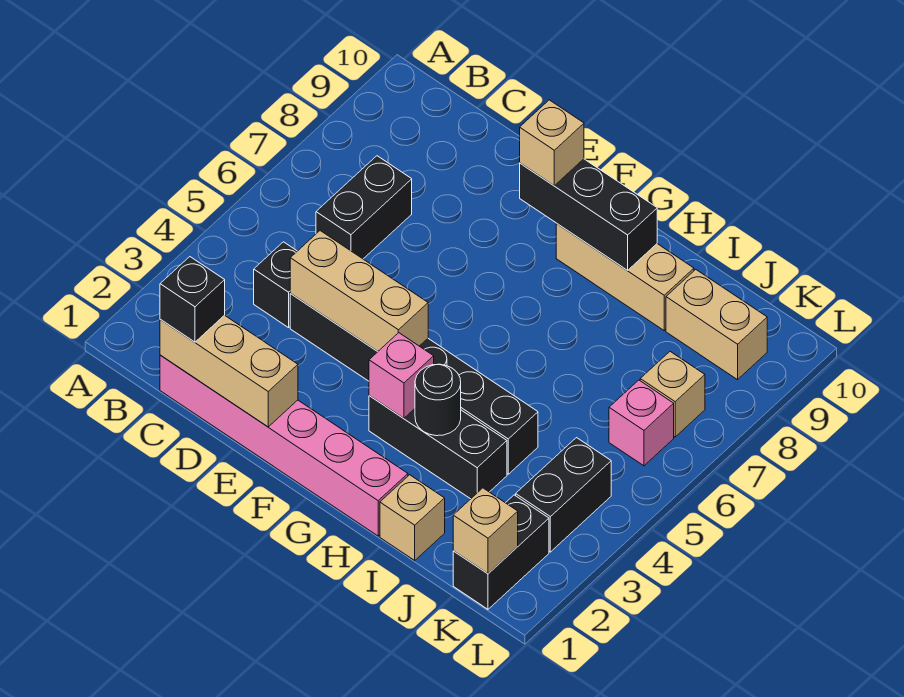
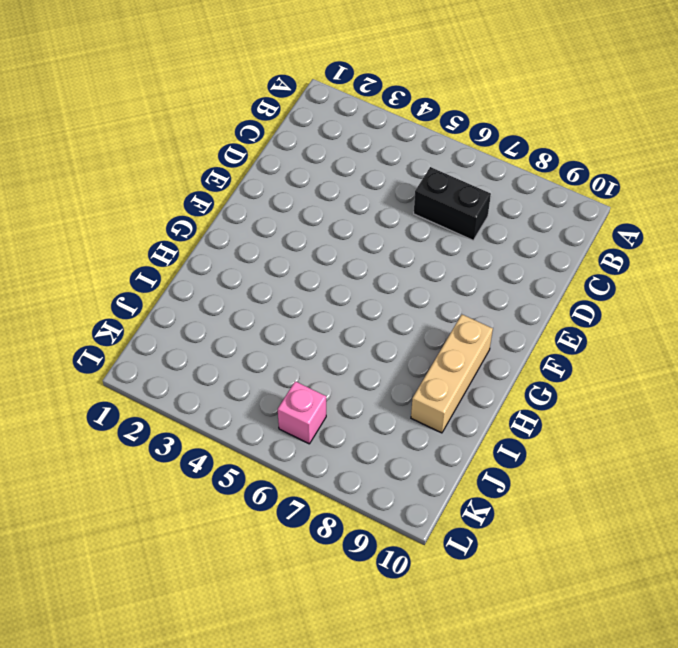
none -> pink 1x6 brick [160,355,408,536]
none -> black 1x1 brick [254,242,297,328]
none -> black 1x6 brick [290,293,538,474]

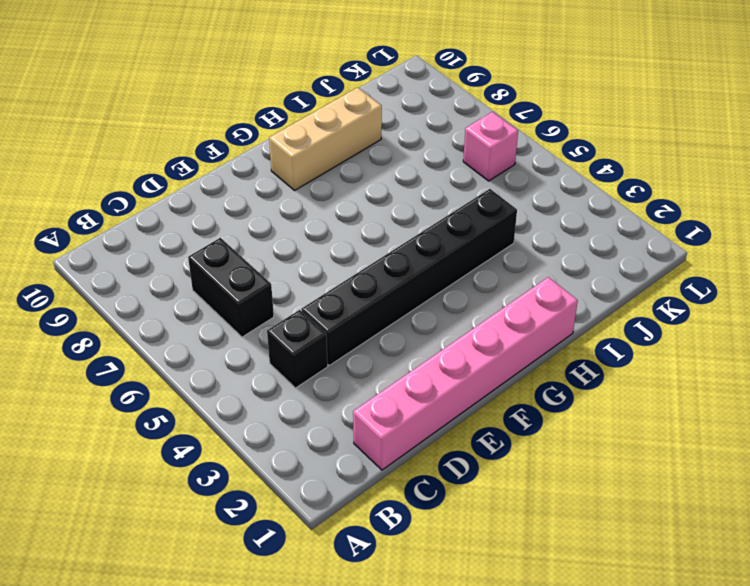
none -> black 1x3 brick [369,396,507,499]
none -> tan 1x1 brick [380,475,445,560]
none -> tan 1x2 brick [666,269,767,380]

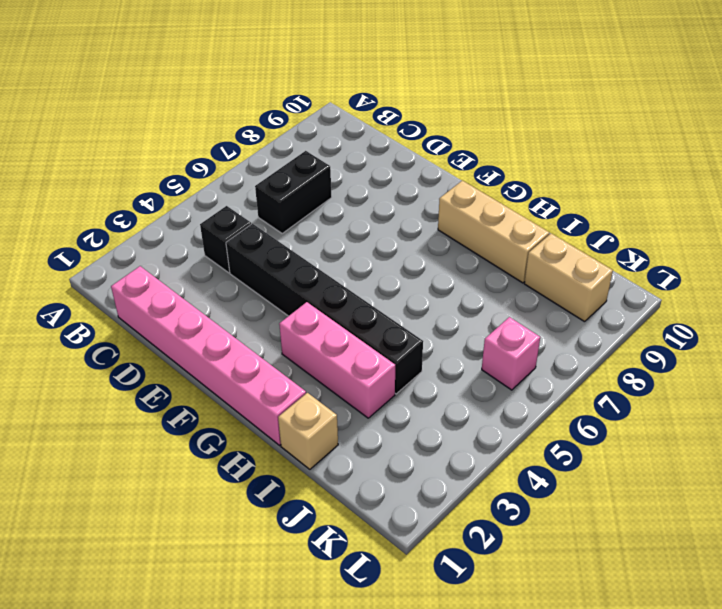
pink 1x3 brick [279,302,395,418] -> black 1x3 brick [369,396,507,499]
none -> black 1x2 brick [453,495,549,609]
none -> black 1x2 brick [516,438,611,552]
none -> tan 1x1 brick [640,352,705,437]

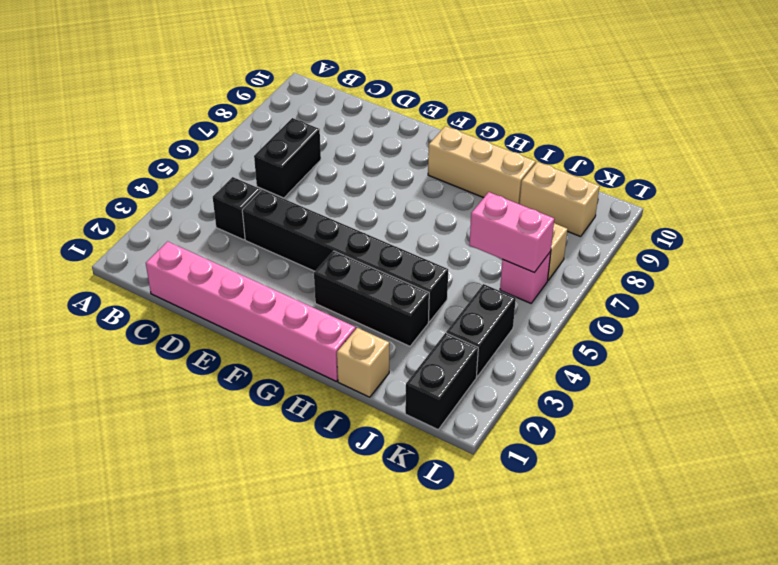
pink 1x2 brick [469,192,554,272] -> none
none -> tan 1x3 brick [160,315,298,427]
none -> tan 1x3 brick [290,231,428,352]
none -> black 1x3 brick [520,159,657,270]

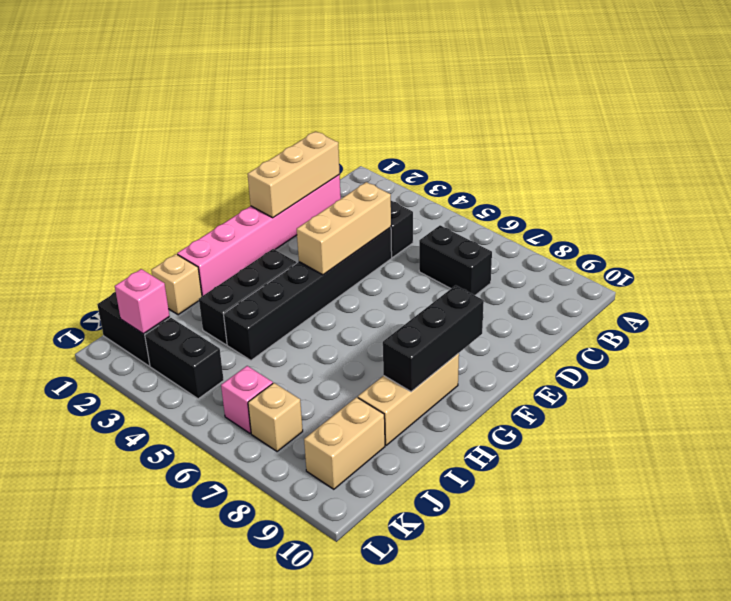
pink 1x1 brick [115,269,169,334] -> pink 1x1 brick moved to [369,333,434,418]
none -> black 1x1 round brick [415,364,461,436]
none -> tan 1x1 brick [453,488,518,574]
none -> black 1x1 brick [160,257,225,342]

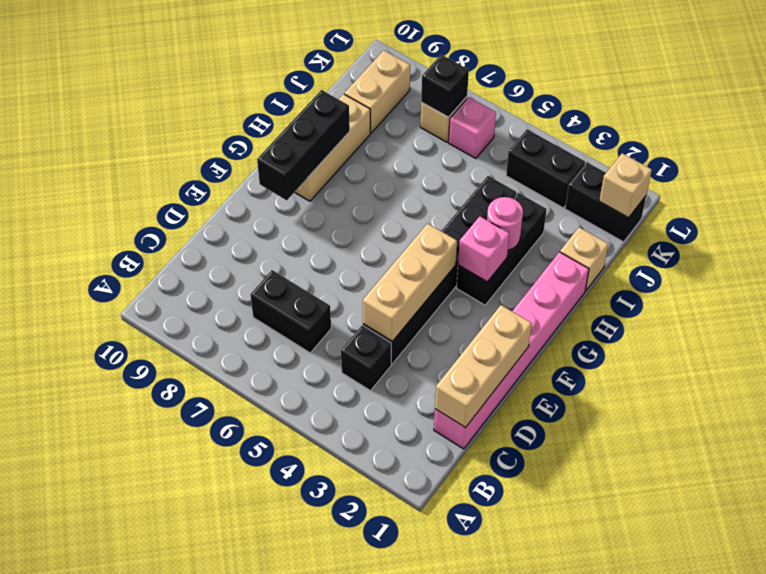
pink 1x1 round brick [487,197,523,250] -> black 1x1 round brick [415,364,461,436]
black 1x1 brick [421,55,469,117] -> black 1x1 brick moved to [160,257,225,342]
none -> tan 1x1 brick [520,100,584,186]

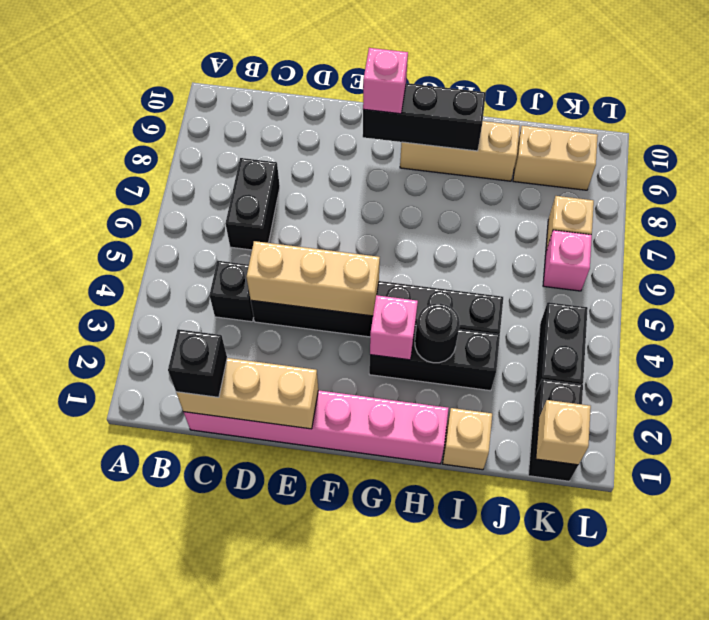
pink 1x1 brick [363,48,408,114] -> tan 1x1 brick [520,100,584,186]

